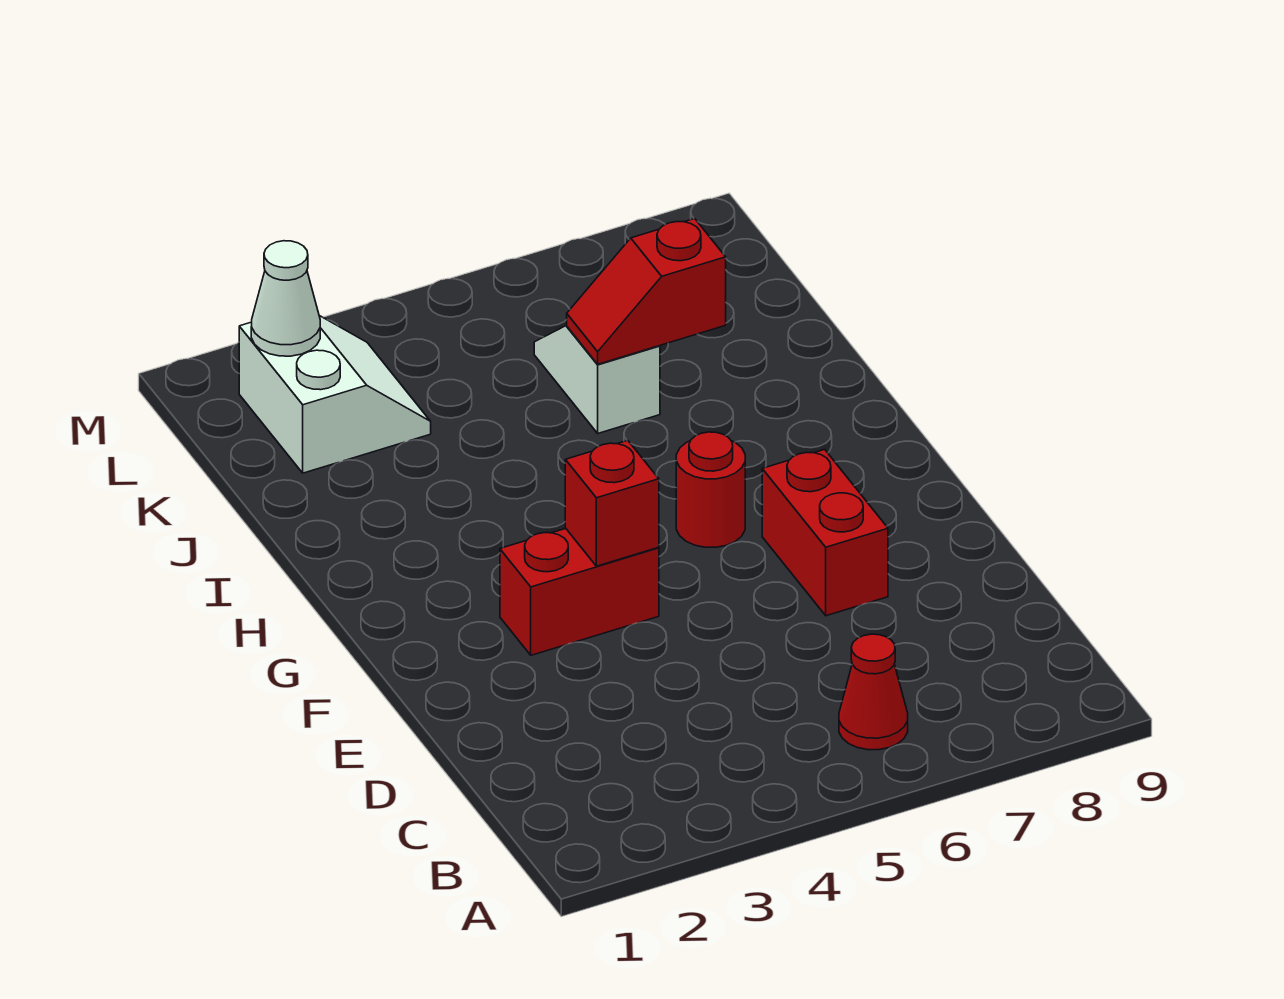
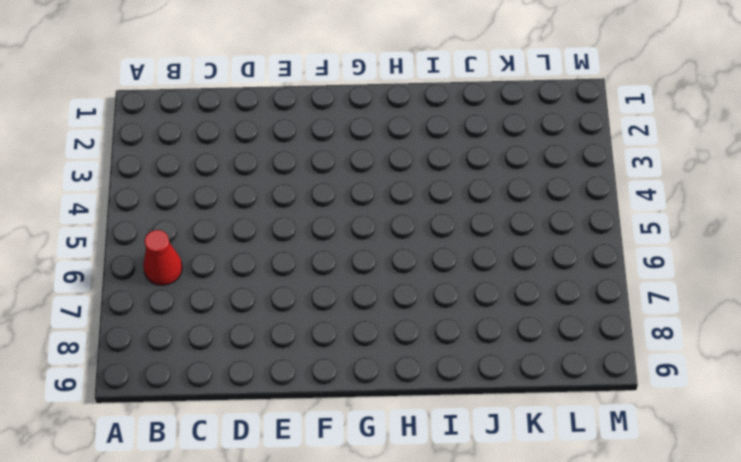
none -> red 1x2 brick [762,450,888,616]
none -> red 1x2 brick [500,529,659,655]

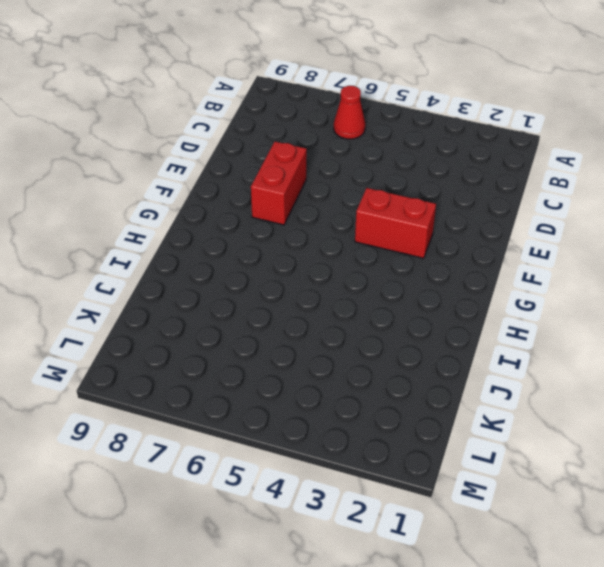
none -> red 1x1 round brick [676,432,745,547]
none -> white 1x2 slope [534,326,660,433]

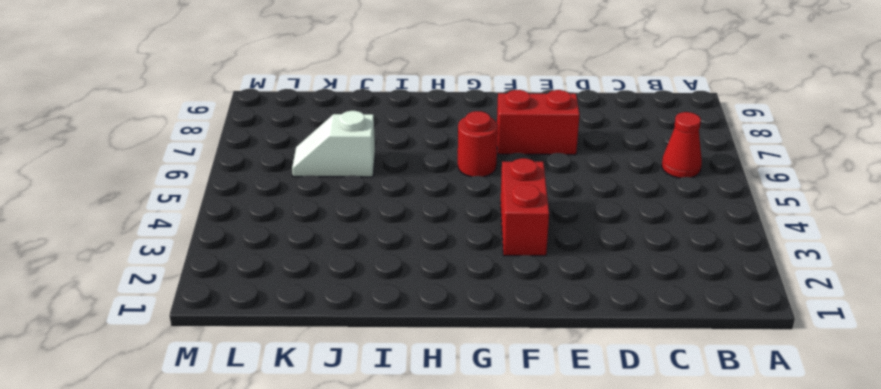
none -> white 2x2 slope [239,316,431,473]
none -> red 1x1 brick [565,440,659,566]

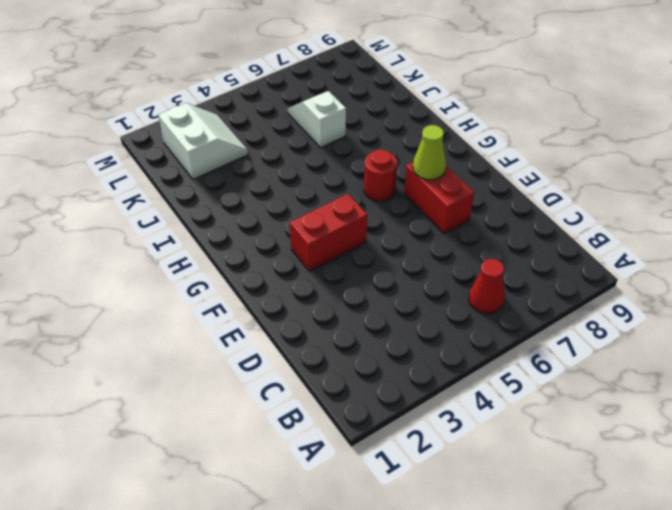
lime 1x1 cone [413,125,446,180] -> none
none -> red 1x1 brick [565,440,659,566]
none -> red 1x2 slope [567,219,726,364]

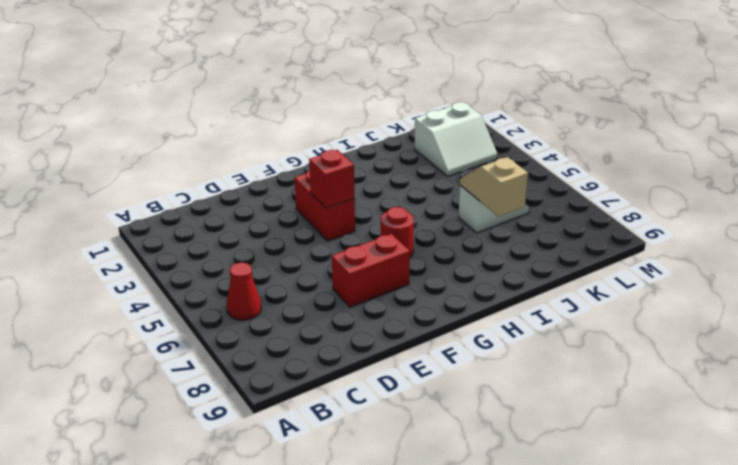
tan 1x2 slope [460,157,528,217] -> red 1x2 slope [567,219,726,364]
none -> white 1x1 cone [251,241,320,356]

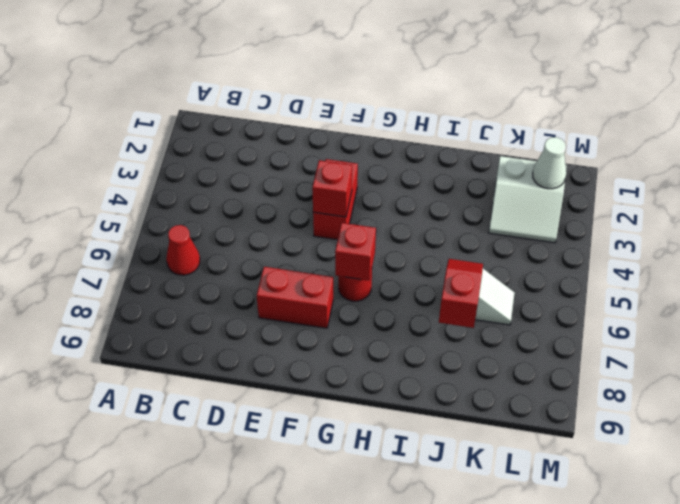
red 1x1 brick [335,223,376,280] -> none

